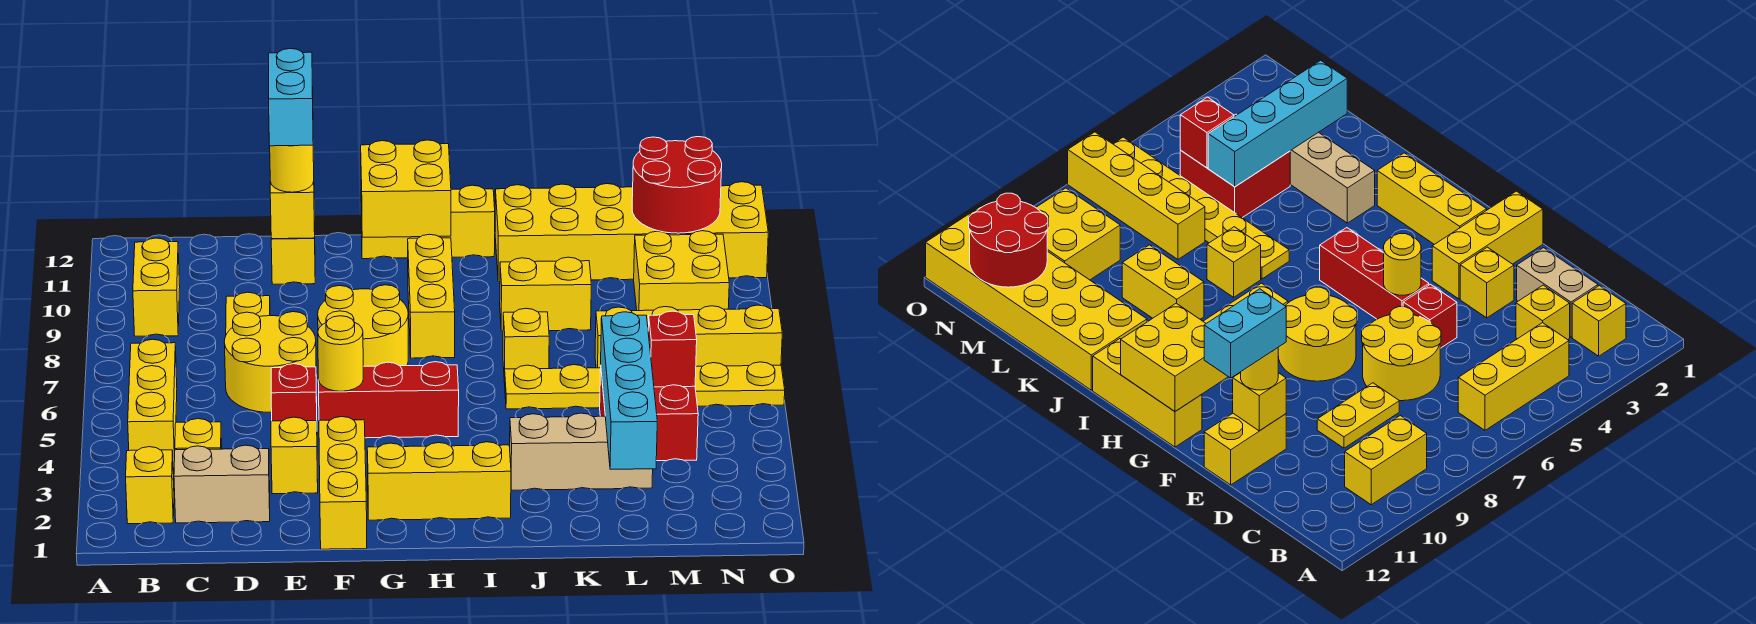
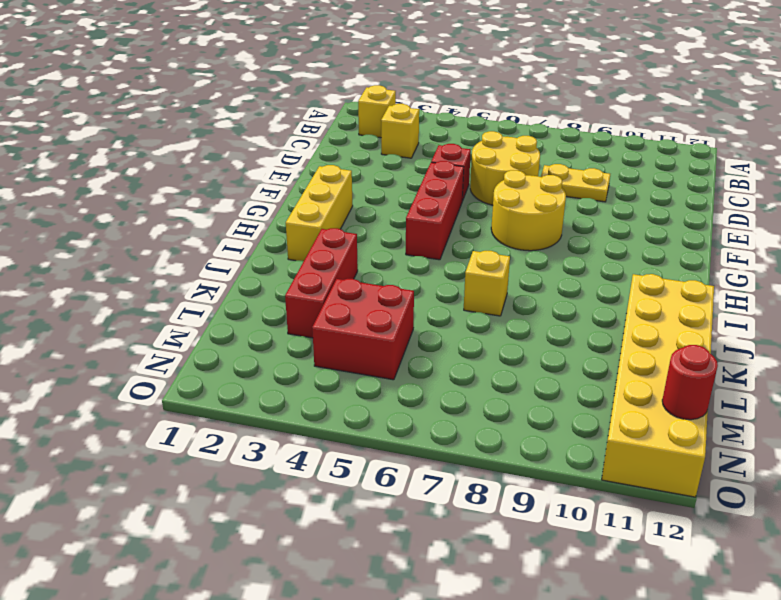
red 1x3 brick [285,228,358,338] -> tan 1x3 brick [510,413,653,490]
red 1x1 round brick [662,345,718,420] -> red 2x2 round brick [632,137,722,233]
none -> yellow 1x3 brick [128,339,177,468]
none -> yellow 1x2 brick [133,238,180,336]
none -> tan 1x2 brick [174,445,270,523]
none -> yellow 1x1 brick [271,417,318,494]

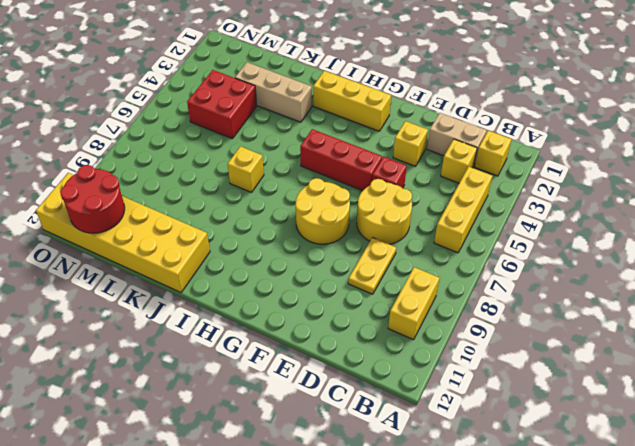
none -> yellow 1x2 brick [271,221,315,284]
none -> yellow 1x3 brick [319,417,367,549]
none -> yellow 1x3 brick [361,185,495,259]
none -> yellow 1x3 brick [408,234,455,358]

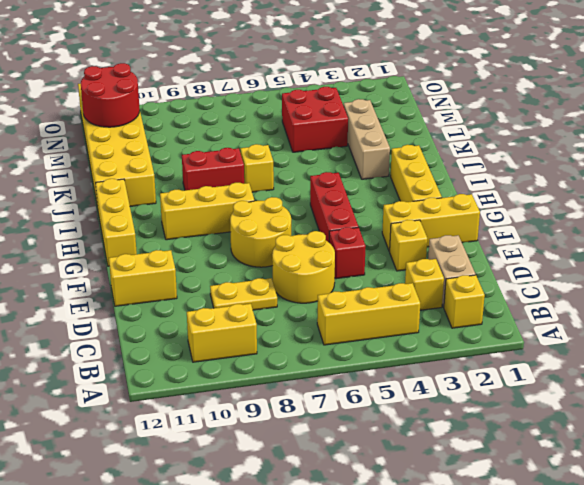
red 1x2 brick [182,148,244,190] -> yellow 1x2 brick [500,257,591,331]
none -> yellow 1x6 plate [505,362,785,409]
none -> yellow 1x4 brick [595,305,782,368]
none -> yellow 2x2 brick [634,231,729,311]
none -> yellow 1x1 brick [270,182,315,239]

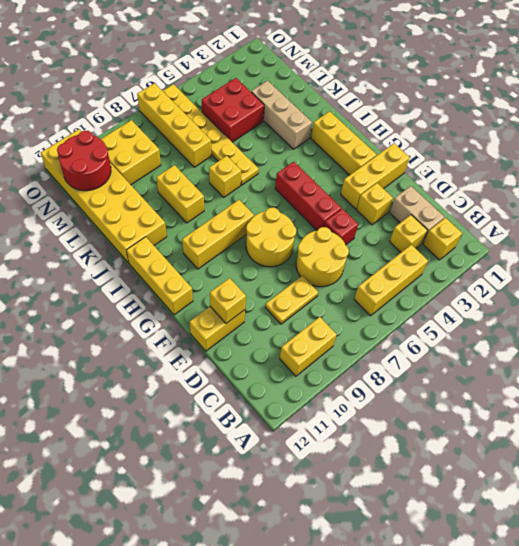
none -> yellow 1x1 round brick [318,316,363,391]
none -> yellow 2x2 brick [361,140,451,237]
none -> cyan 1x4 brick [601,312,657,469]
none -> red 1x1 brick [648,311,697,387]

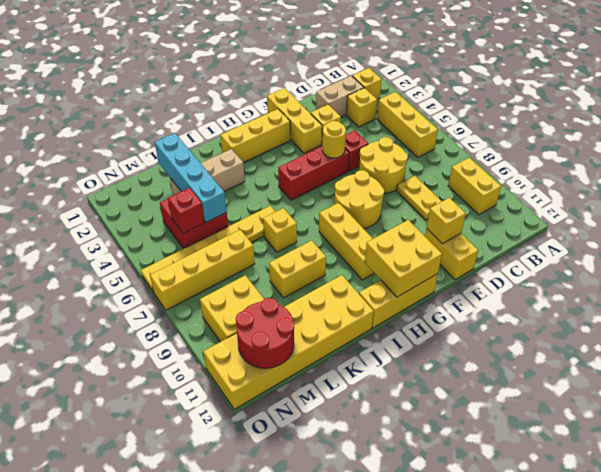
none -> yellow 1x1 round brick [270,145,314,192]
none -> cyan 1x2 brick [269,49,313,146]

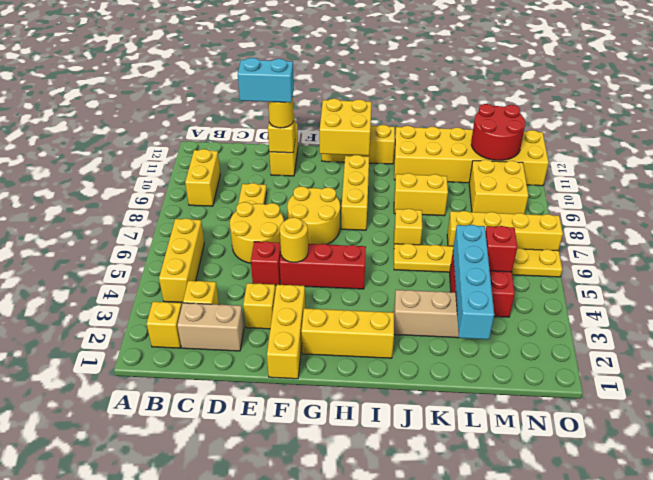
cyan 1x2 brick [238,58,294,103] -> cyan 1x2 brick turned to [269,49,313,146]

